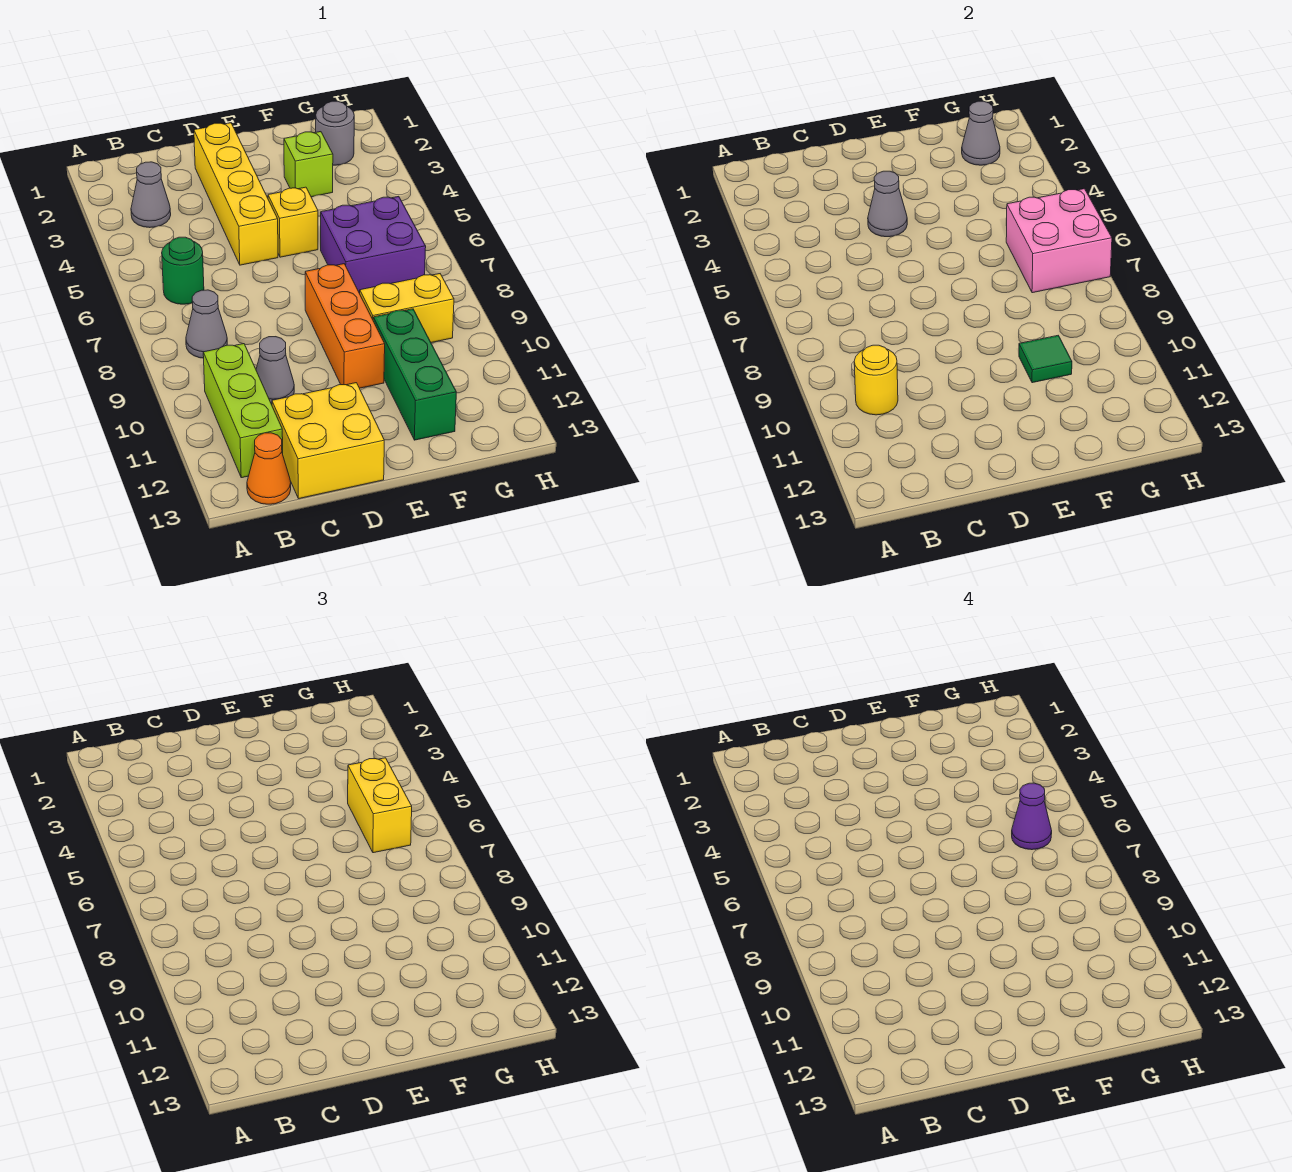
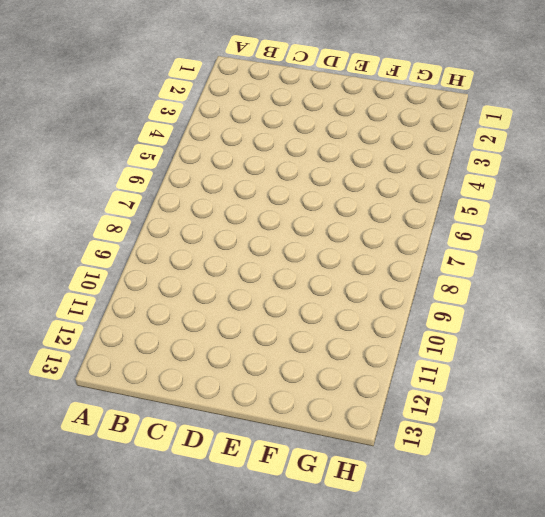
none -> grey 1x1 cone [131,162,171,228]
none -> green 1x1 round brick [162,237,204,304]
none -> grey 1x1 cone [186,290,227,358]

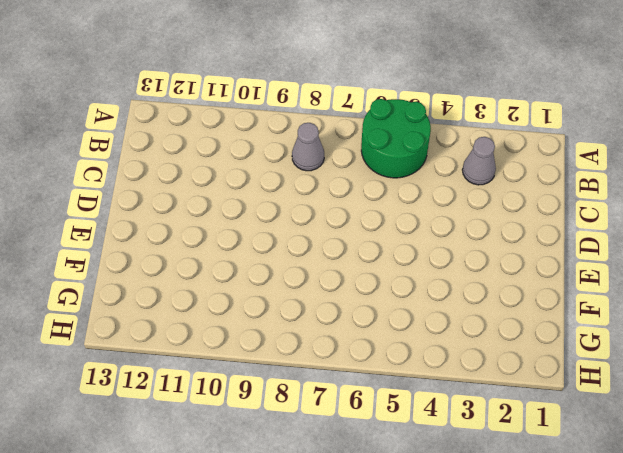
green 2x2 round brick [361,99,431,178] -> green 1x1 round brick [162,237,204,304]
none -> lime 1x3 brick [203,344,283,478]
none -> orange 1x1 cone [247,433,291,504]
none -> grey 1x1 cone [256,337,294,405]

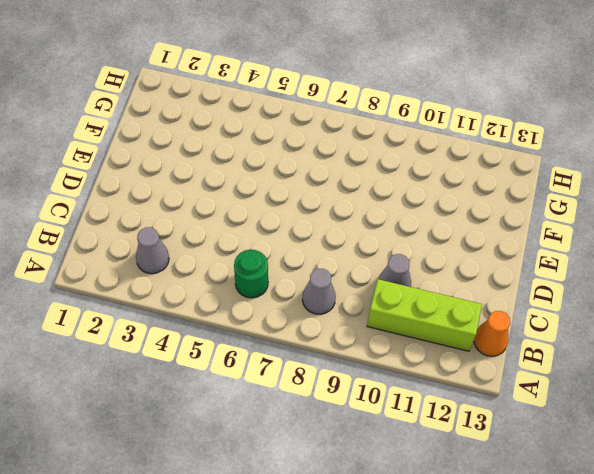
none -> yellow 2x2 brick [272,383,384,499]
none -> yellow 1x4 brick [194,123,278,265]
none -> yellow 1x1 brick [268,187,318,257]

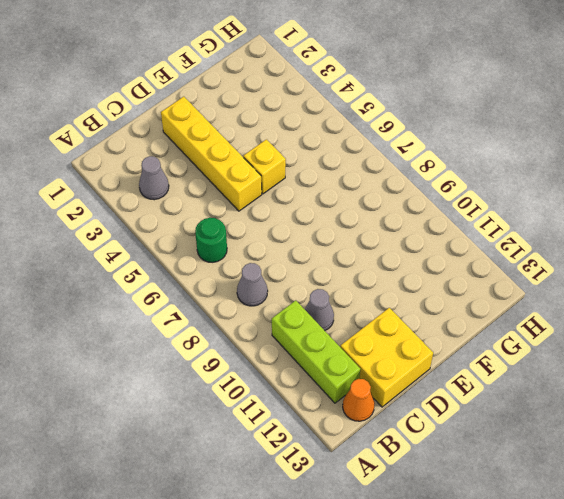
none -> orange 1x3 brick [305,264,385,388]
none -> lime 1x1 brick [284,132,333,197]
none -> purple 2x2 brick [321,196,426,293]

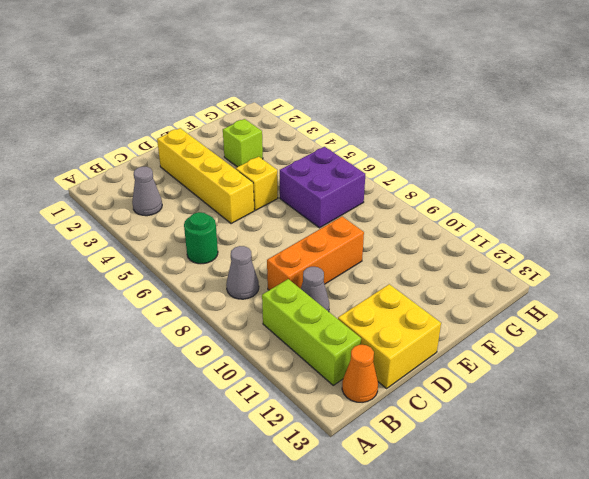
orange 1x3 brick [267,217,364,290] -> orange 1x3 brick turned to [305,264,385,388]
none -> yellow 1x2 brick [360,274,454,343]
none -> green 1x3 brick [373,309,456,440]
none -> grey 1x1 round brick [316,101,354,165]

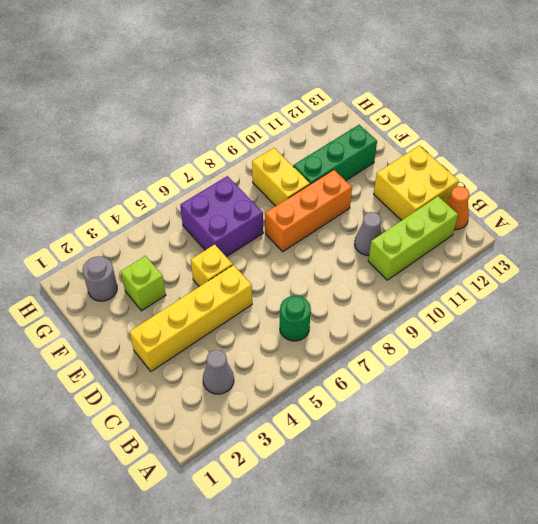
none -> grey 1x1 cone [186,290,227,358]
none -> yellow 1x1 round brick [854,345,898,415]
none -> grey 1x1 cone [868,171,907,237]

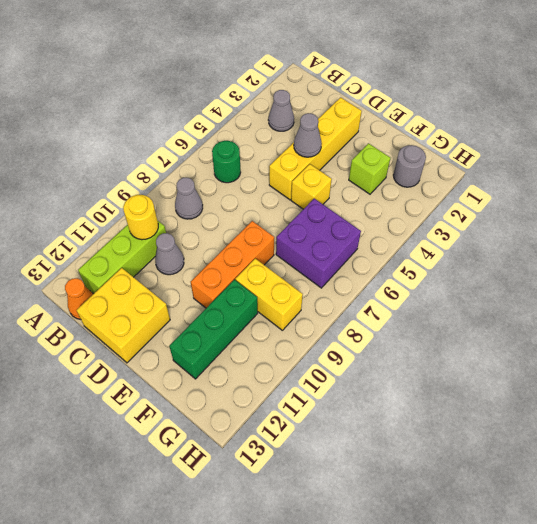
none -> green 1x1 tile [1019,336,1072,383]
none -> grey 1x1 cone [962,101,1000,165]
none -> pink 2x2 brick [1006,189,1112,293]

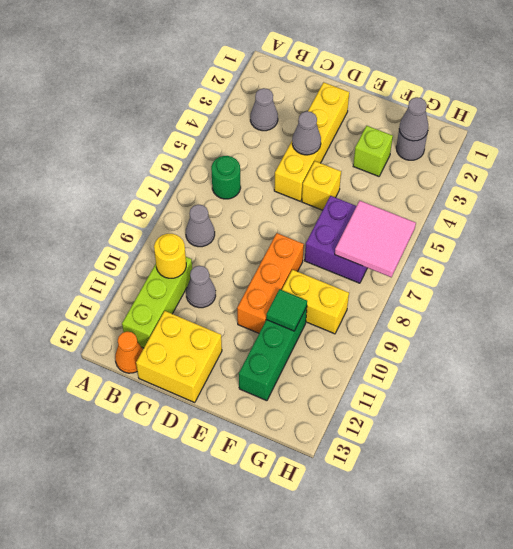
pink 2x2 tile [335,201,416,277] -> pink 2x2 brick [1006,189,1112,293]
none -> yellow 1x2 brick [348,758,412,853]
none -> purple 1x1 cone [1012,783,1052,850]

